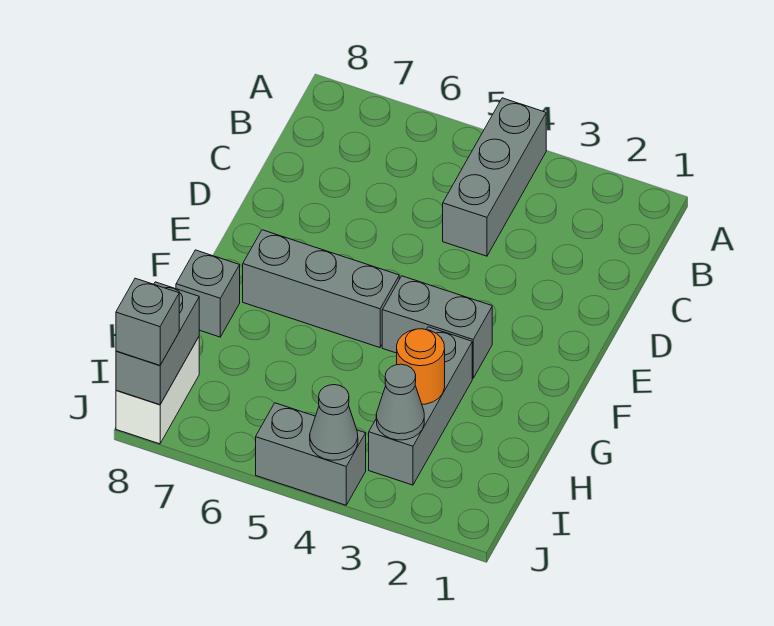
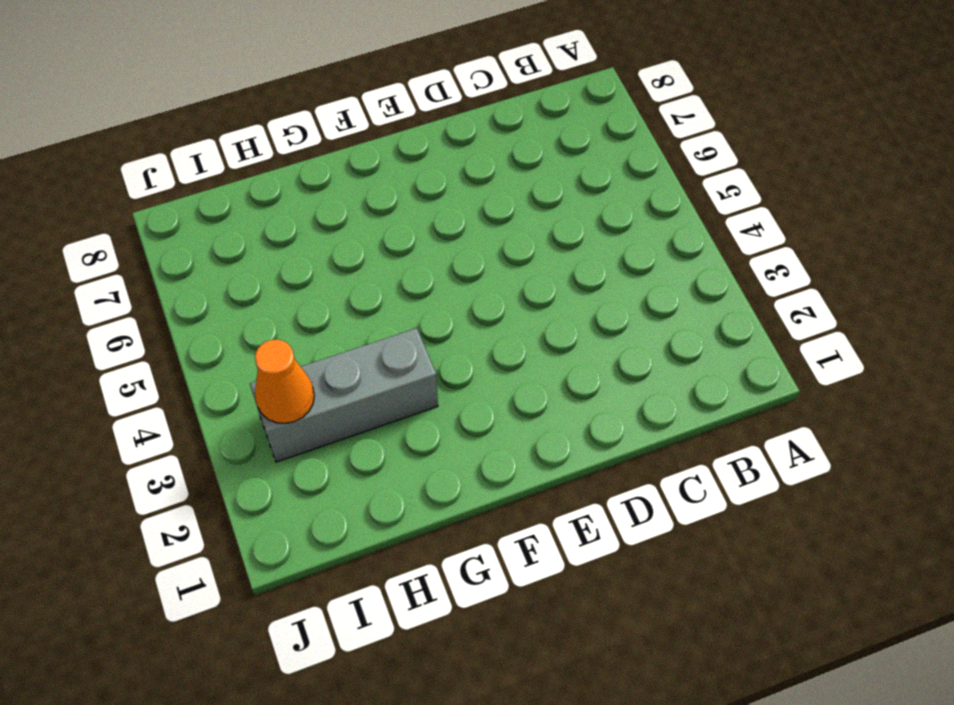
orange 1x1 cone [255,340,314,423] -> grey 1x1 cone [376,364,424,440]
none -> grey 1x3 brick [443,98,546,256]
none -> grey 1x2 brick [382,276,492,378]
none -> grey 1x3 brick [243,230,399,348]

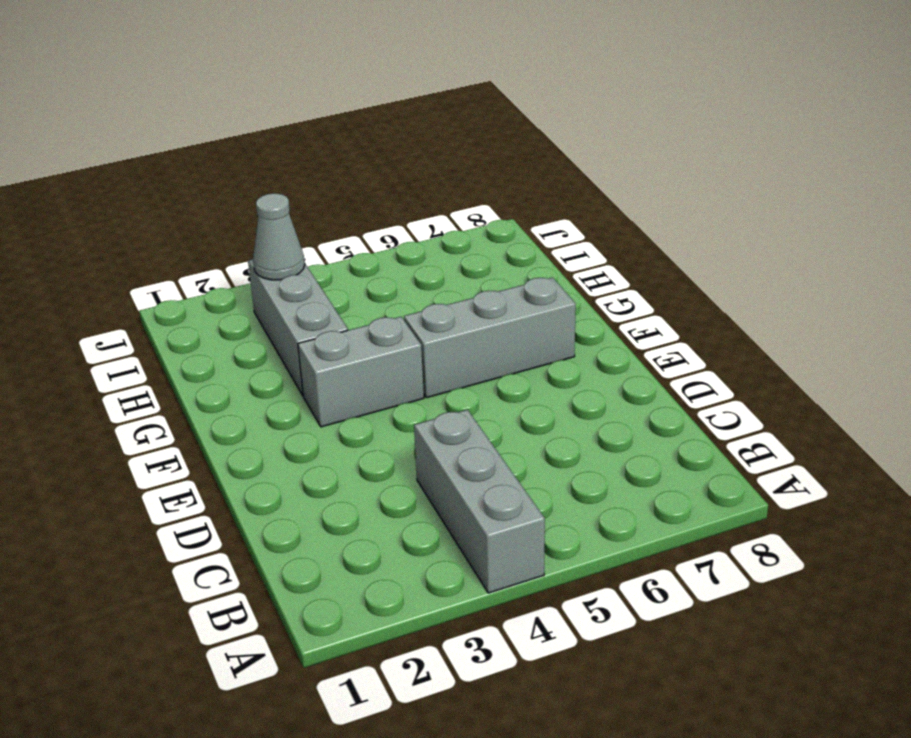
none -> grey 1x1 brick [176,250,240,337]
none -> white 1x2 brick [116,337,199,444]
none -> grey 1x2 brick [256,403,366,505]

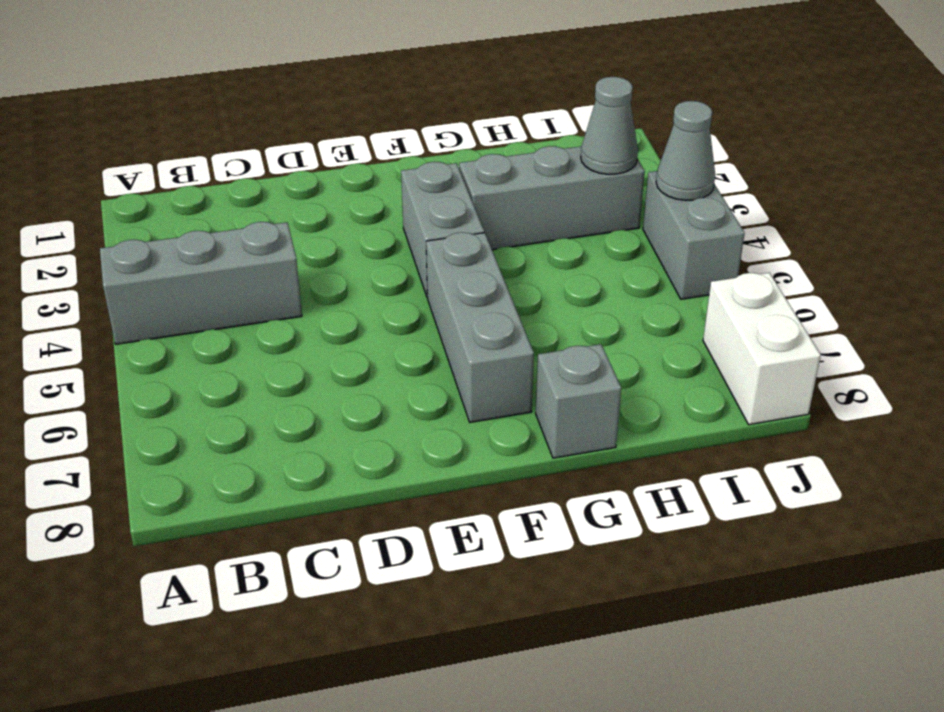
white 1x2 brick [703,273,821,425] -> white 1x2 brick turned to [116,337,199,444]
none -> orange 1x1 round brick [397,329,445,404]
none -> grey 1x2 brick [116,282,199,405]
none -> grey 1x1 brick [116,278,179,365]

